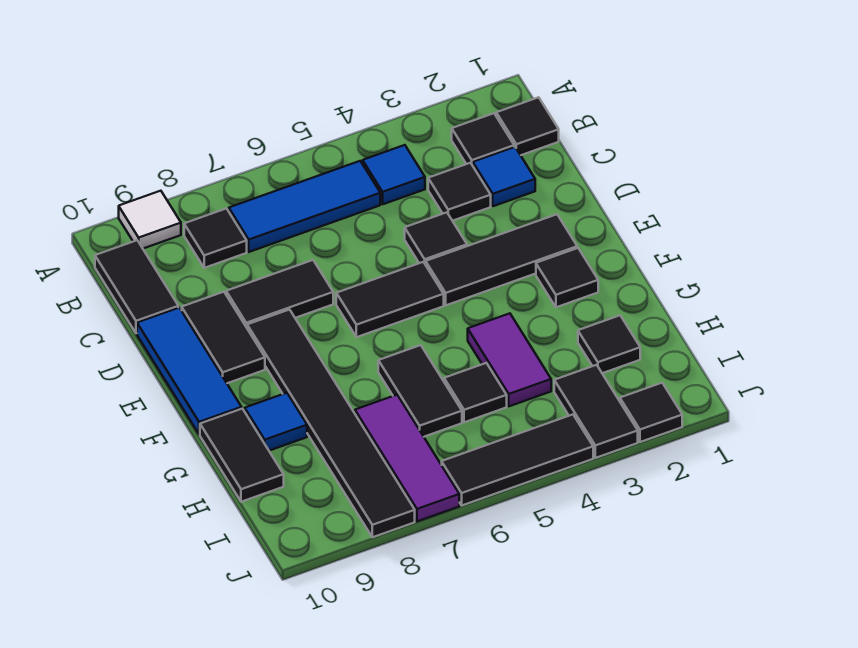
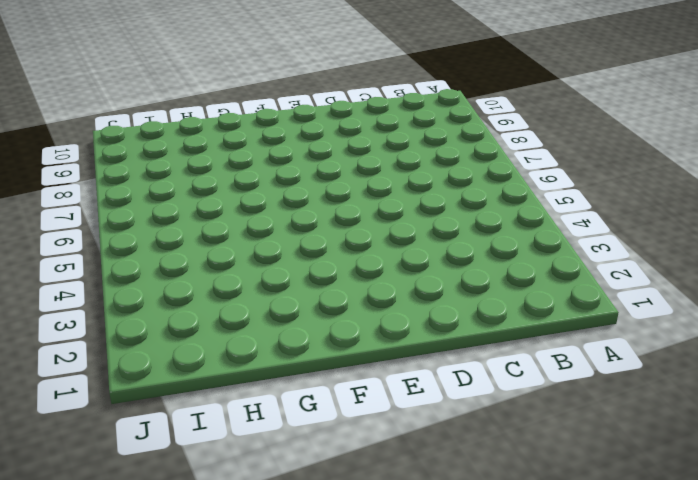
none -> white 1x1 tile [119,191,181,249]
none -> black 1x1 tile [496,97,559,155]
none -> black 1x1 tile [452,113,514,165]

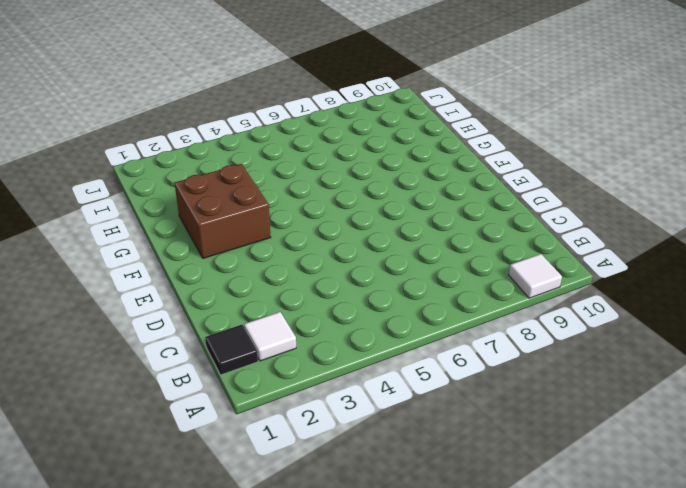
white 1x1 tile [244,312,296,361] -> black 1x1 tile [452,113,514,165]
brown 2x2 brick [175,164,271,258] -> black 1x1 tile [536,248,598,307]
none -> blue 1x1 tile [363,145,425,204]
none -> blue 1x3 tile [229,161,380,252]
none -> black 1x1 tile [184,209,247,268]

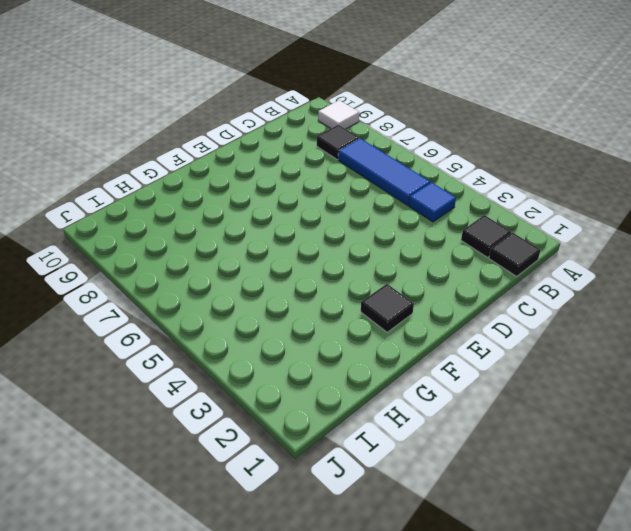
none -> black 1x2 tile [95,240,178,333]
none -> blue 1x1 tile [473,147,535,206]
none -> black 1x1 tile [428,163,491,221]

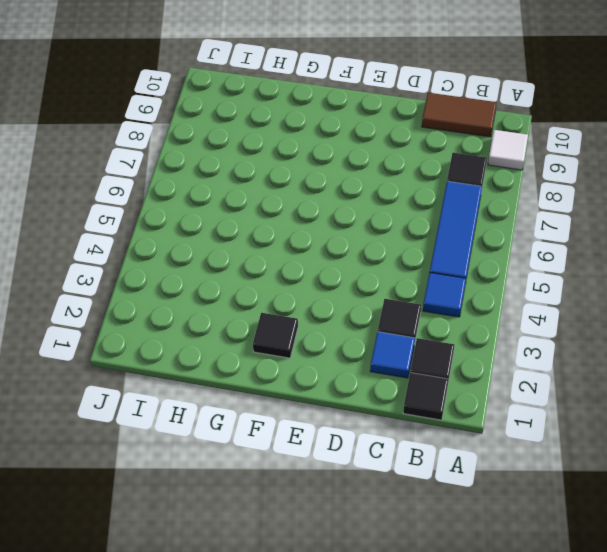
brown 1x2 tile [422,93,497,137] -> black 1x2 tile [95,240,178,333]
none -> black 1x1 tile [405,212,467,265]
none -> black 1x2 tile [226,260,333,328]
none -> black 1x2 tile [182,292,265,383]

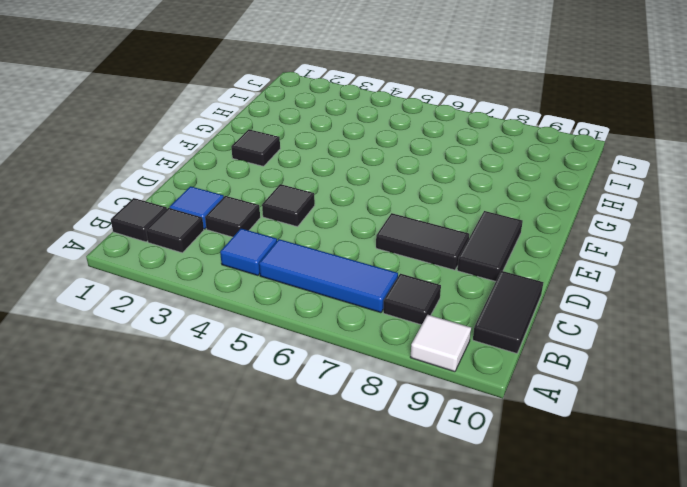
none -> blue 1x3 tile [137,308,242,434]
none -> black 1x3 tile [426,214,577,305]
none -> black 1x2 tile [336,262,444,337]

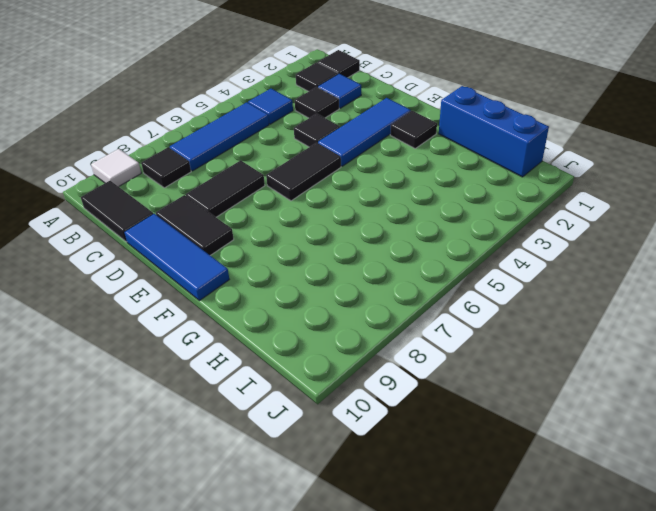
blue 1x3 tile [318,98,411,166] -> black 1x3 tile [426,214,577,305]
blue 1x3 brick [439,86,549,177] -> none
none -> black 1x6 tile [247,310,415,537]
none -> purple 1x2 tile [468,313,551,406]
none -> black 1x2 tile [378,345,462,437]

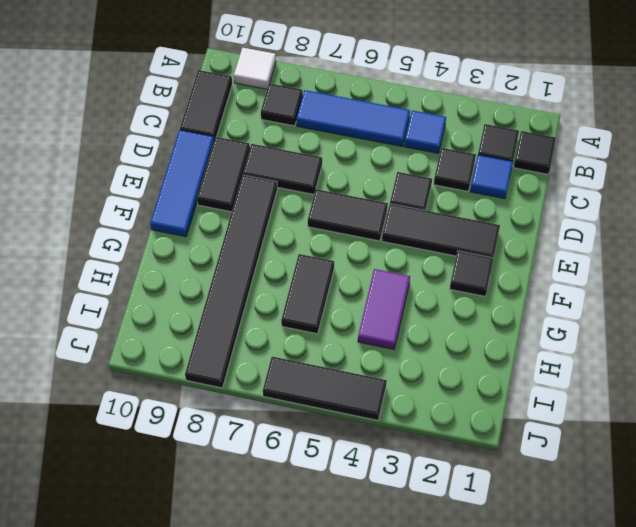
none -> blue 1x1 tile [245,393,307,451]
none -> black 1x2 tile [200,409,284,502]
none -> black 1x1 tile [578,315,640,373]

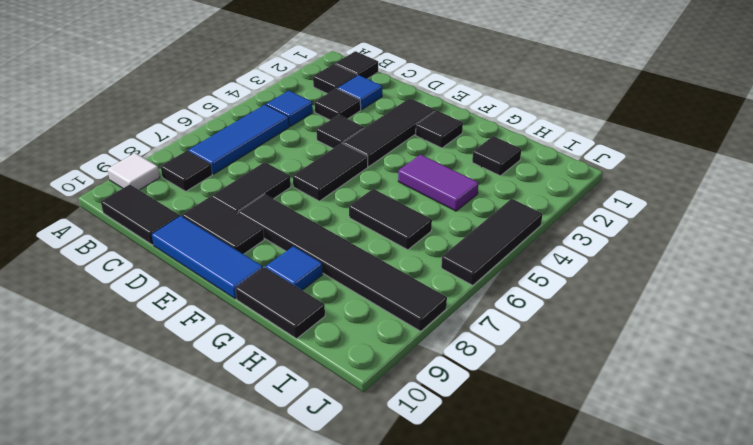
none -> black 1x1 tile [444,363,507,422]
none -> purple 1x3 tile [355,395,459,521]
none -> black 1x2 tile [554,365,638,458]

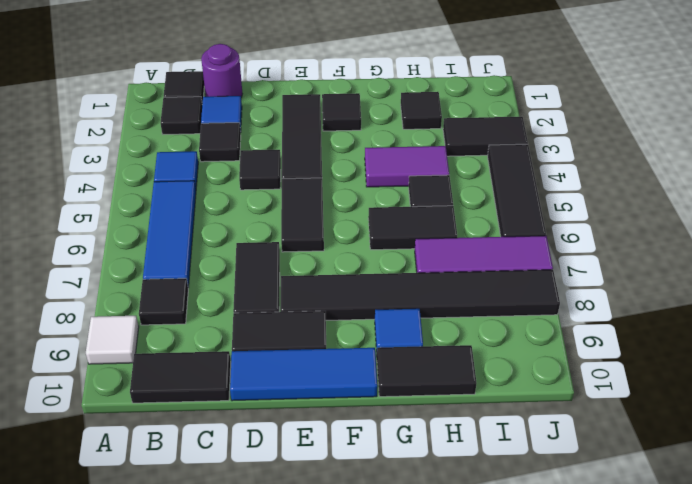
purple 1x1 round brick [201,44,242,98] -> none
none -> black 1x1 tile [620,383,682,442]

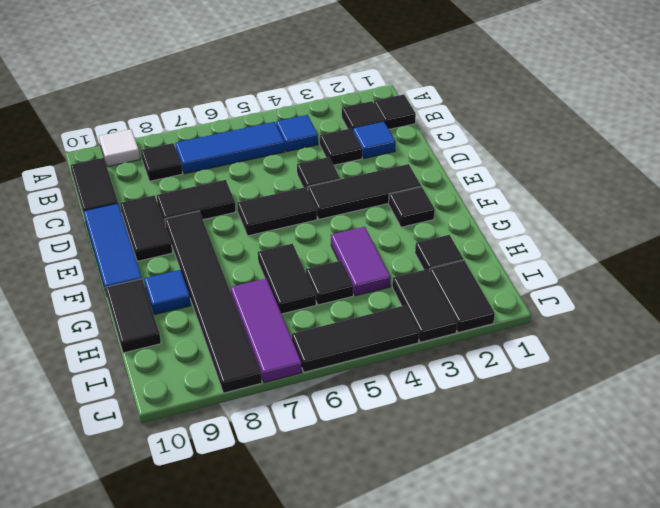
black 1x2 tile [430,260,495,333] -> black 1x1 tile [620,383,682,442]

